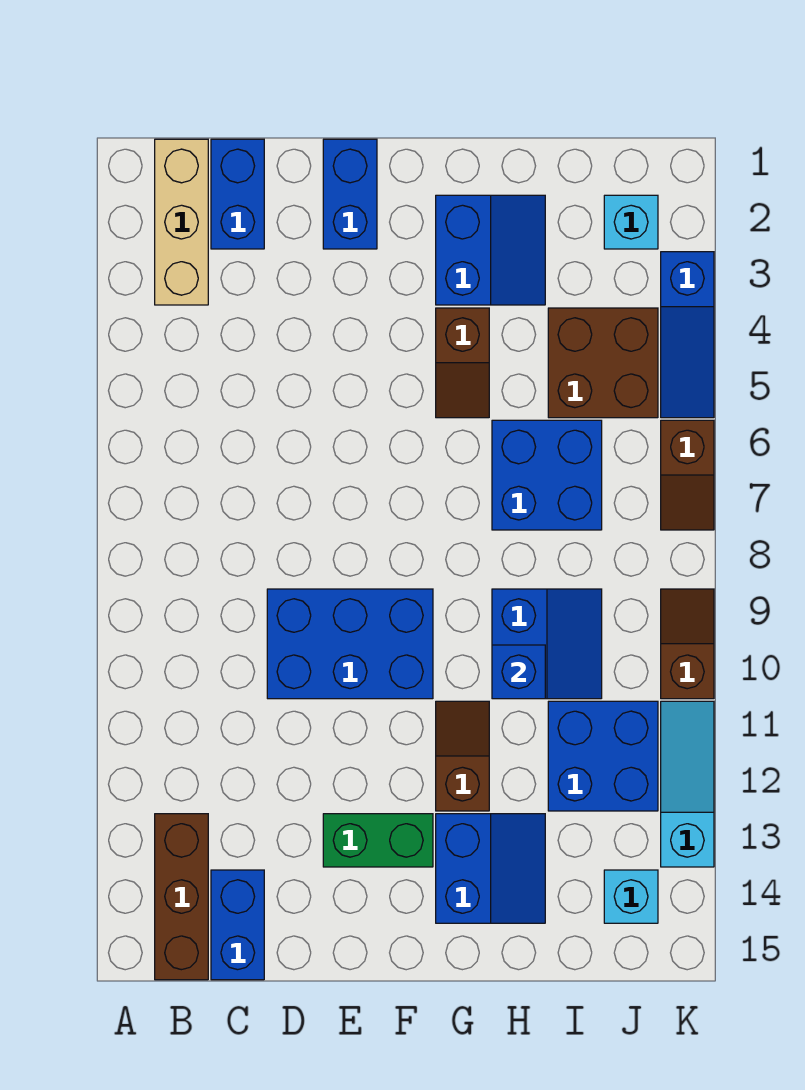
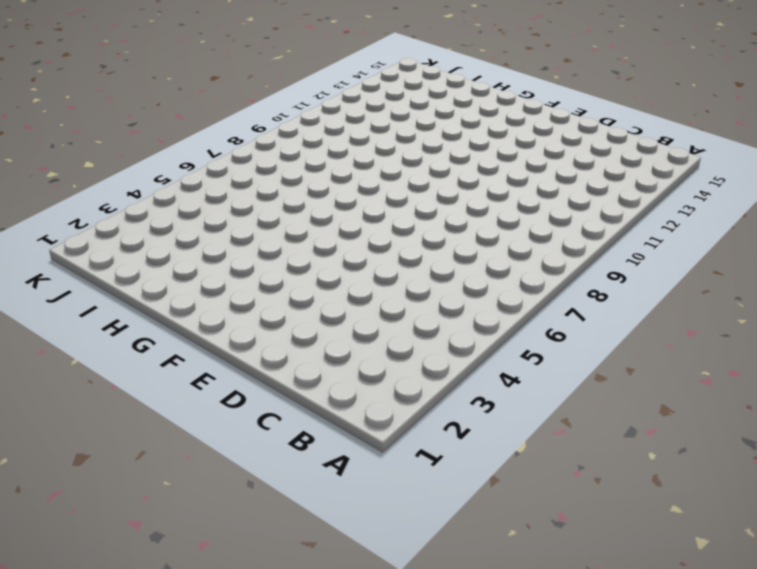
none -> tan 1x3 brick [155,139,208,305]
none -> brown 1x3 brick [155,814,208,980]
none -> blue 1x2 brick [211,139,264,249]

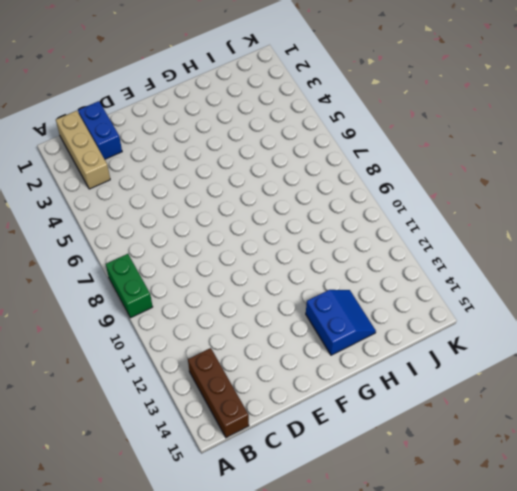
green 1x2 brick [106,254,153,318] -> green 1x2 brick turned to [323,814,433,867]
none -> blue 1x2 brick [211,870,264,980]
none -> blue 2x3 brick [267,589,433,699]
none -> blue 1x2 brick [323,139,377,249]

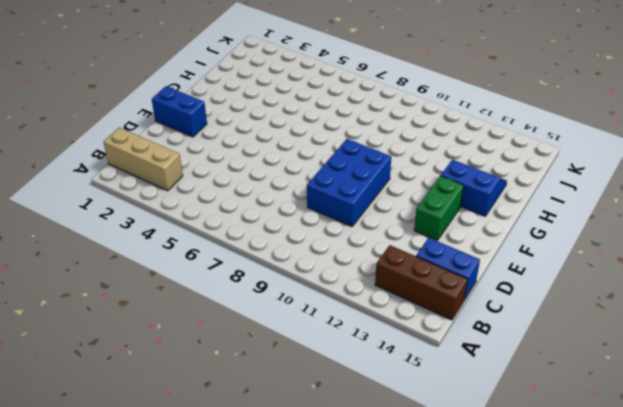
none -> blue 1x2 brick [211,139,264,249]
none -> blue 2x2 slope [436,195,545,305]
none -> brown 1x2 slope [436,308,489,418]

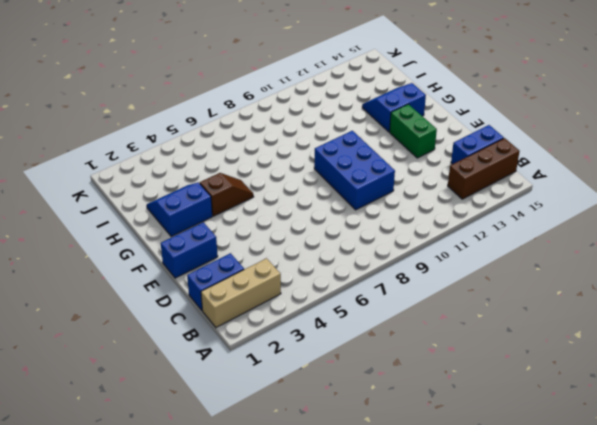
none -> brown 1x2 slope [436,701,489,811]
none -> blue 2x2 brick [492,420,602,530]
none -> blue 2x2 slope [492,589,602,699]

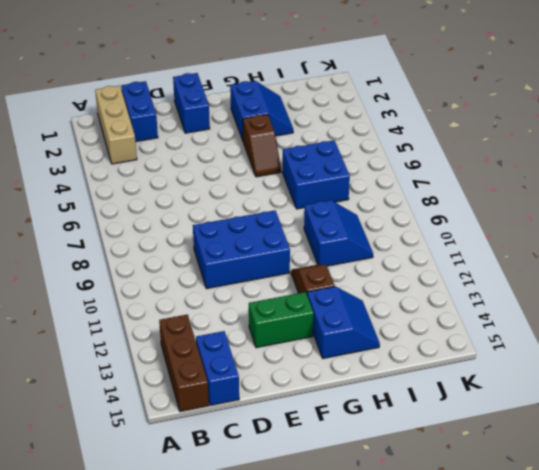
none -> brown 2x2 brick [548,308,658,418]
none -> blue 2x2 brick [548,701,658,811]
none -> cyan 1x1 brick [604,195,658,249]

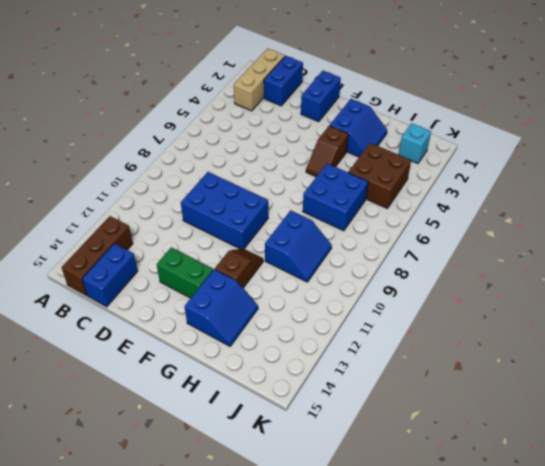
none -> blue 2x2 brick [548,701,658,811]
none -> cyan 1x1 brick [604,870,658,923]
none -> blue 1x3 slope [661,252,714,418]

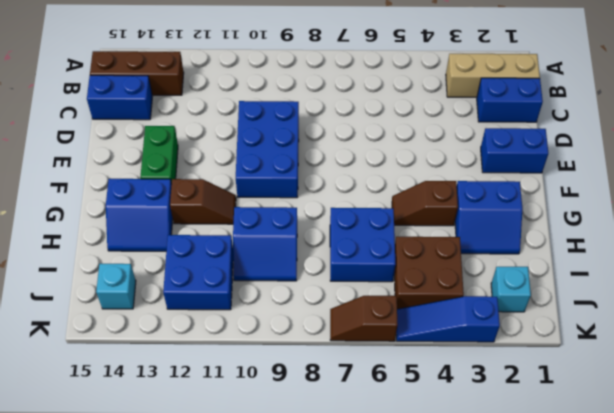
none -> brown 1x2 slope [661,589,714,699]
none -> cyan 1x3 slope [661,701,714,867]
none -> blue 1x1 brick [492,645,545,699]

